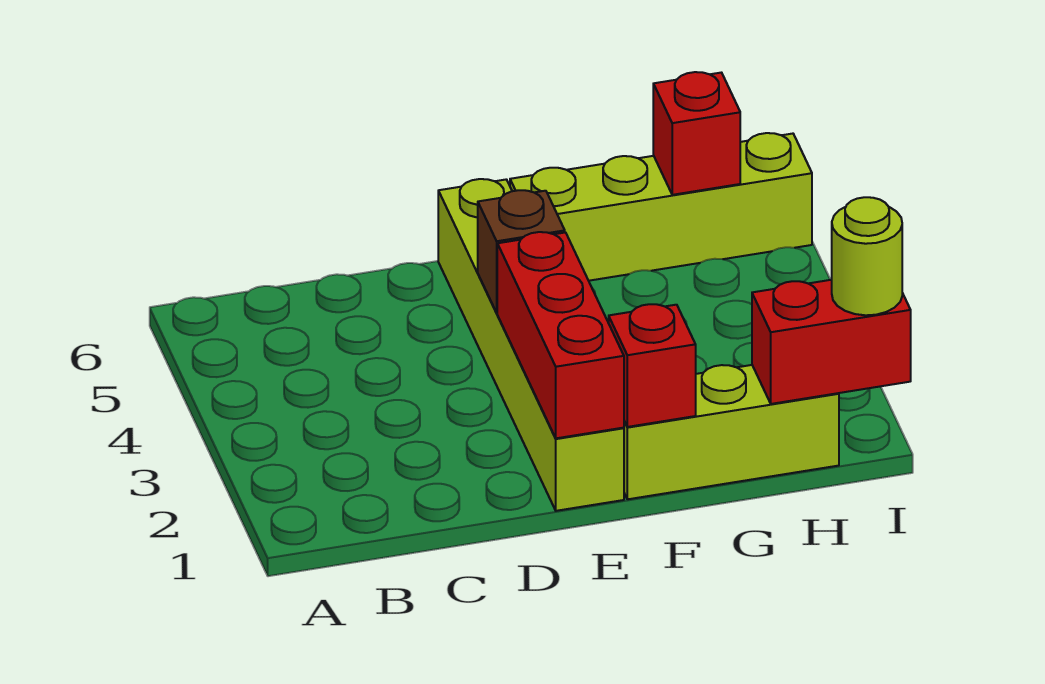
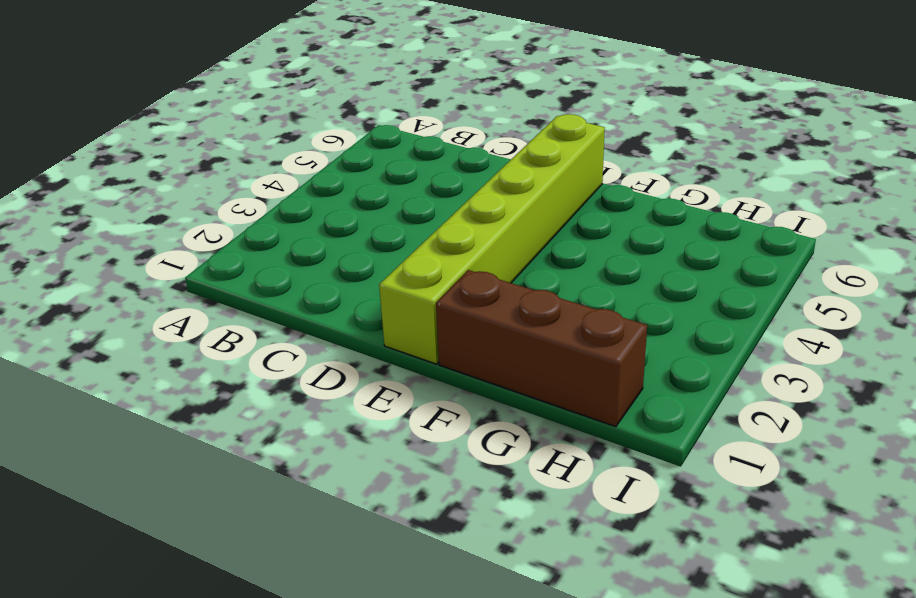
brown 1x3 brick [436,270,647,427] -> lime 1x3 brick [624,365,839,499]
none -> lime 1x4 brick [510,133,812,281]
none -> red 1x3 brick [497,232,624,438]

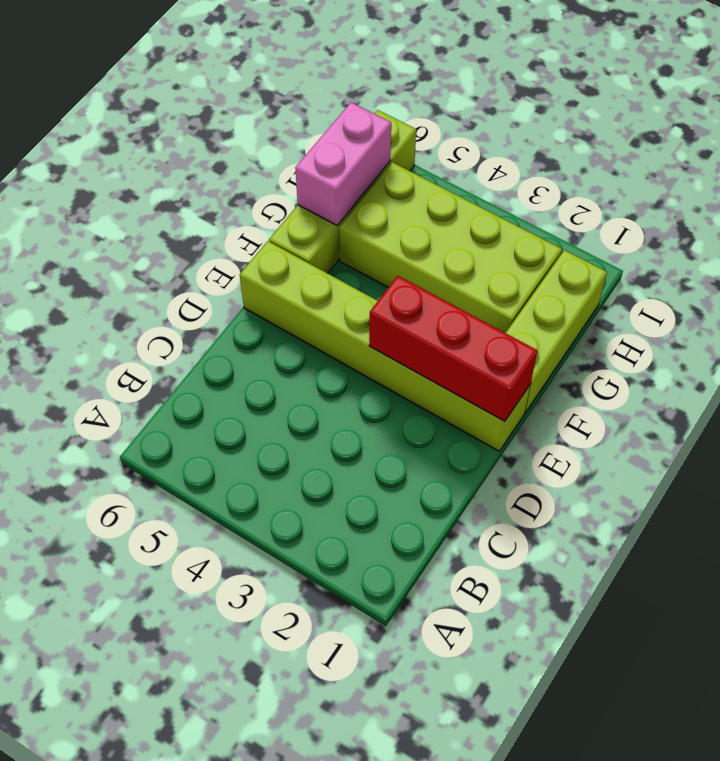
lime 2x4 brick [339,162,562,333] -> none
pink 1x2 brick [295,102,391,226] -> red 1x1 brick [653,72,740,195]
none -> brown 1x1 brick [478,190,565,313]
none -> red 1x1 brick [609,304,696,427]

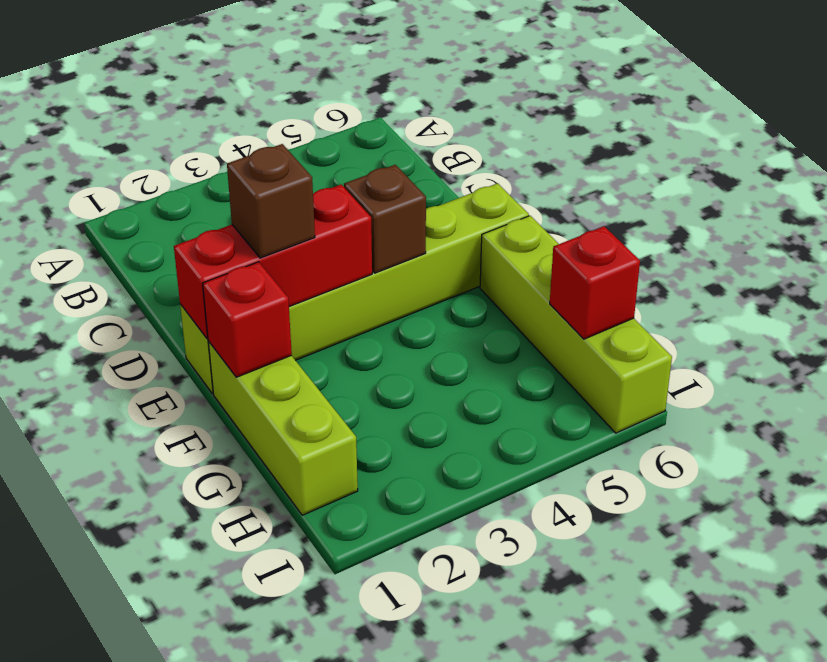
brown 1x1 brick [227,144,315,258] -> none
none -> red 1x2 brick [752,280,911,404]
none -> lime 1x1 round brick [832,197,902,315]

